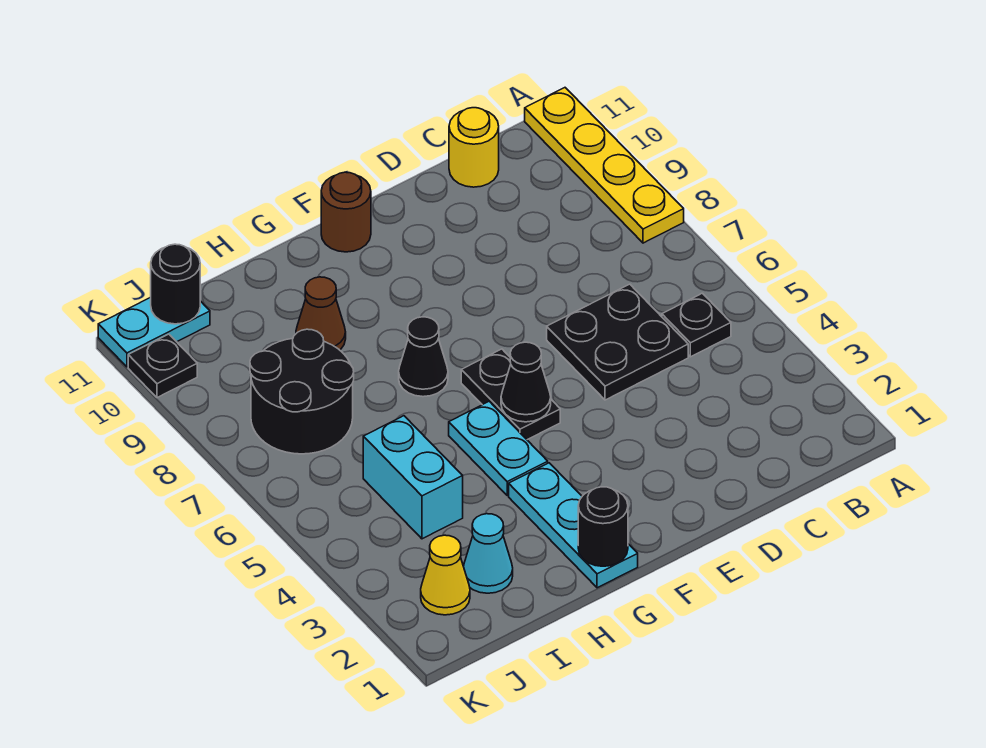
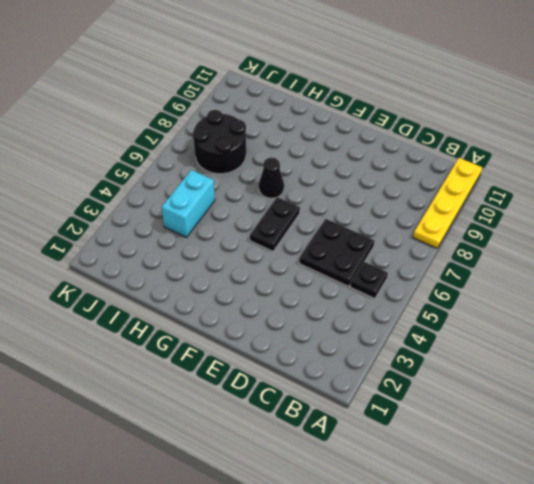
none -> yellow 1x1 round brick [449,108,499,187]
none -> brown 1x1 round brick [321,172,371,252]
none -> cyan 1x3 plate [509,463,638,588]

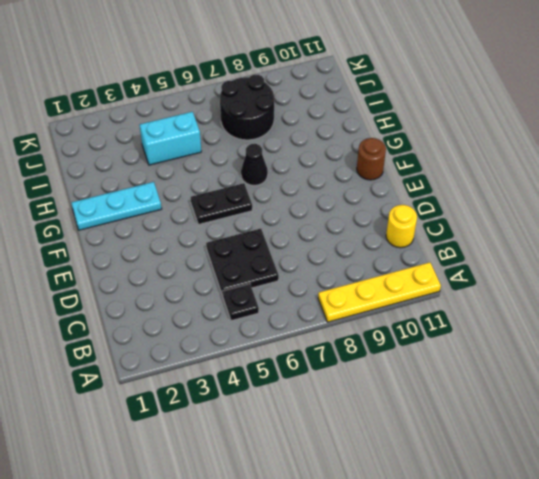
none -> cyan 1x2 plate [449,401,548,495]
none -> brown 1x1 cone [296,277,346,350]
none -> cyan 1x1 cone [464,514,513,593]

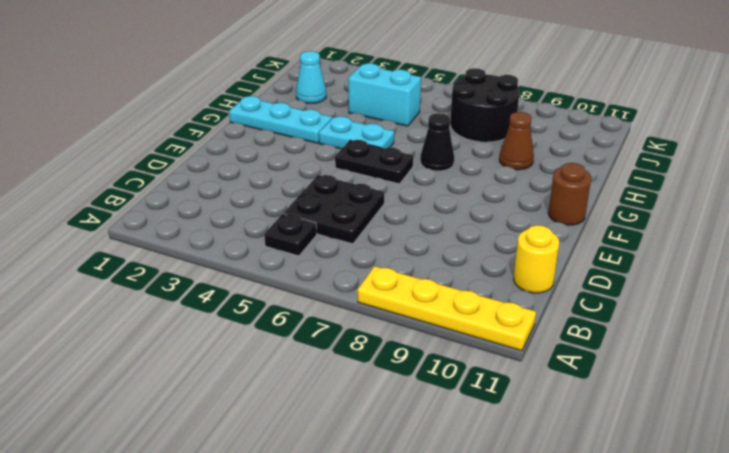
none -> yellow 1x1 cone [421,535,470,615]
none -> cyan 1x2 plate [98,297,210,367]
none -> black 1x1 plate [128,334,197,398]

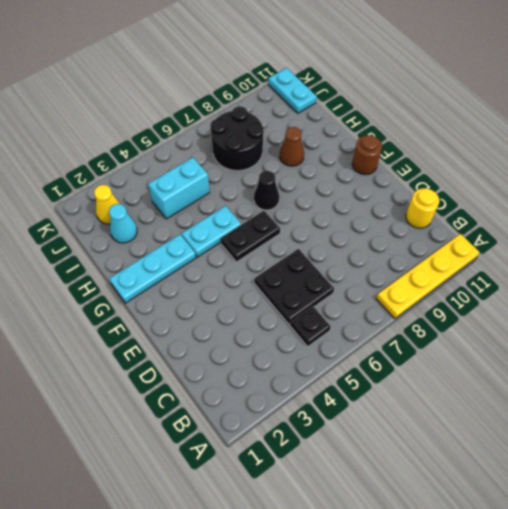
none -> black 1x1 plate [128,334,197,398]
none -> black 1x1 cone [501,342,551,422]
none -> black 1x1 round brick [578,487,628,566]

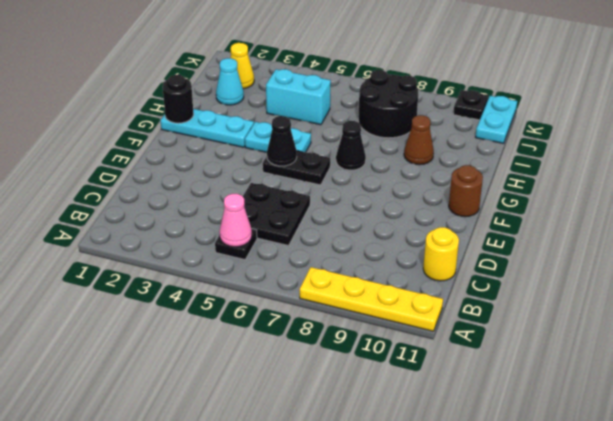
pink 1x1 cone [220,194,252,247] -> none
none -> black 1x1 round brick [151,244,200,324]

